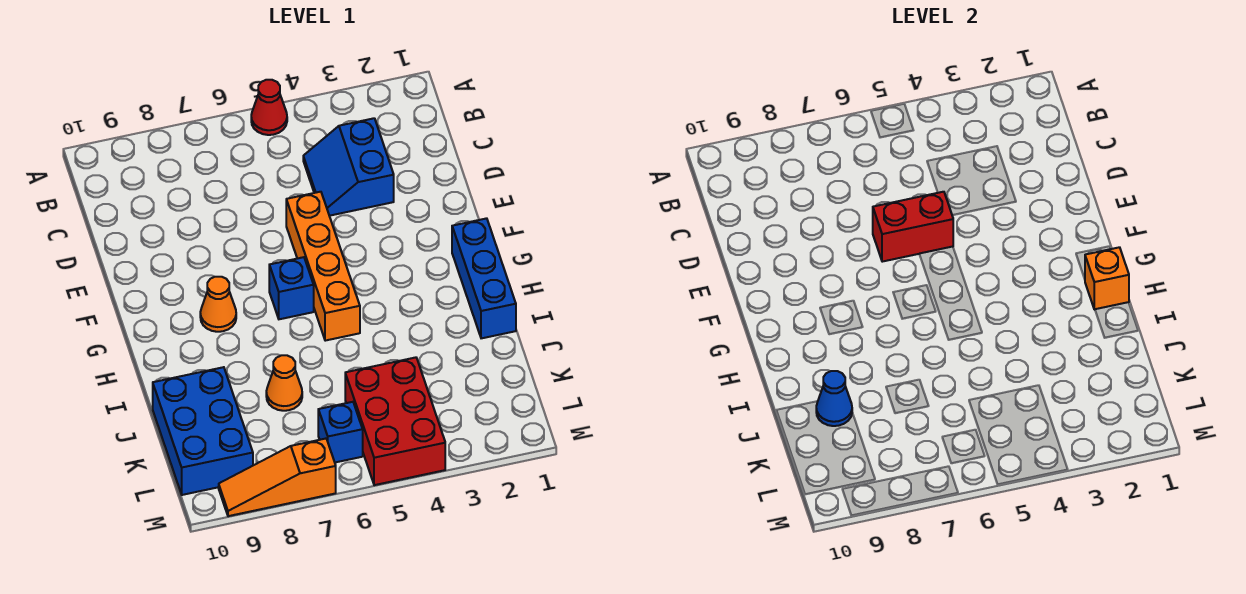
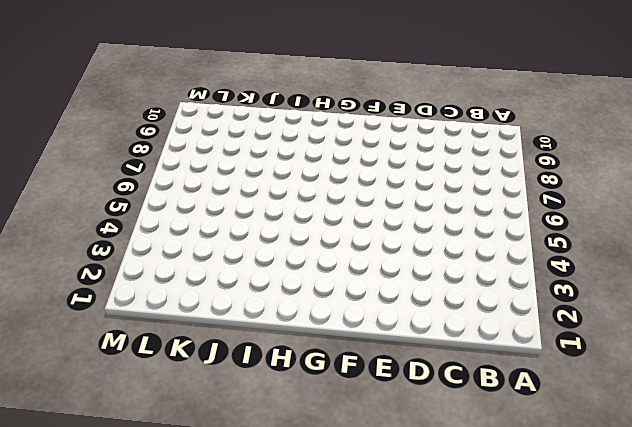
none -> red 1x1 cone [251,80,287,135]
none -> blue 2x2 slope [303,118,394,216]
none -> orange 1x4 brick [286,192,360,341]

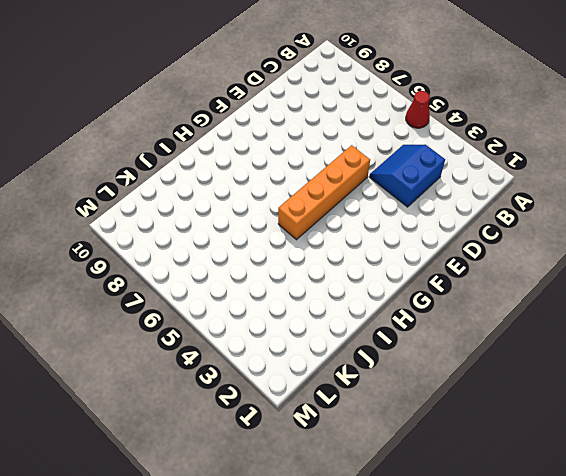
none -> blue 1x3 brick [452,218,516,338]
none -> blue 1x1 brick [269,257,314,319]
none -> orange 1x1 cone [200,277,236,332]

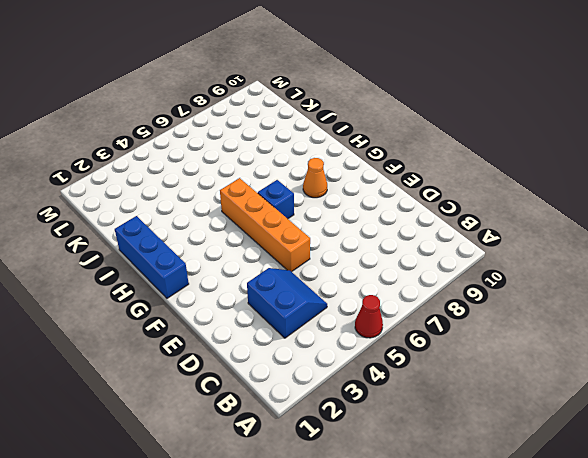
none -> orange 1x1 cone [266,355,302,411]
none -> blue 2x3 brick [153,367,253,495]
none -> red 2x3 brick [345,357,445,485]

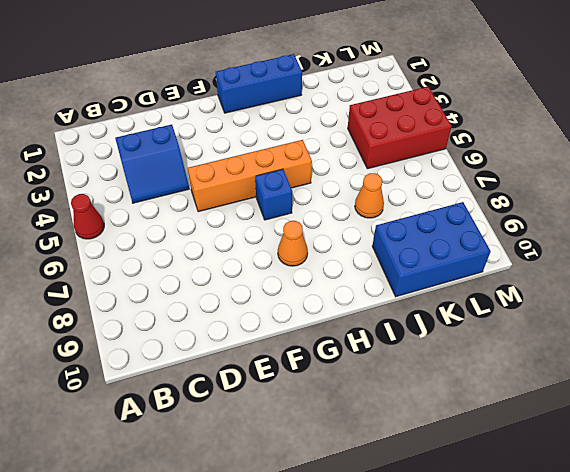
none -> blue 1x1 brick [318,402,363,462]
none -> orange 1x3 slope [219,439,336,516]
none -> red 1x2 brick [873,192,953,262]

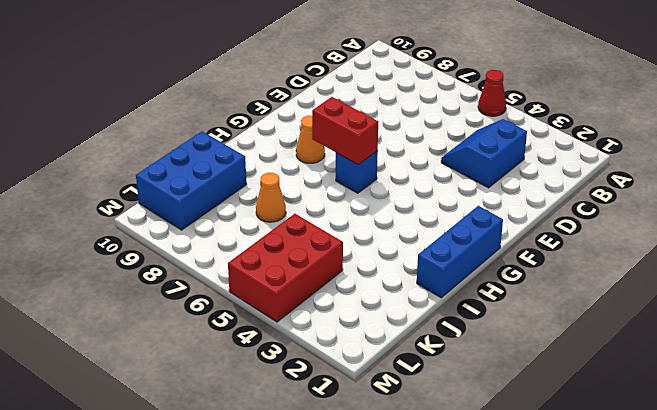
red 1x2 brick [312,97,378,165] -> red 1x2 brick moved to [873,192,953,262]
none -> orange 1x4 brick [286,192,360,341]
none -> blue 1x1 brick [318,402,363,462]
none -> orange 1x3 slope [219,439,336,516]

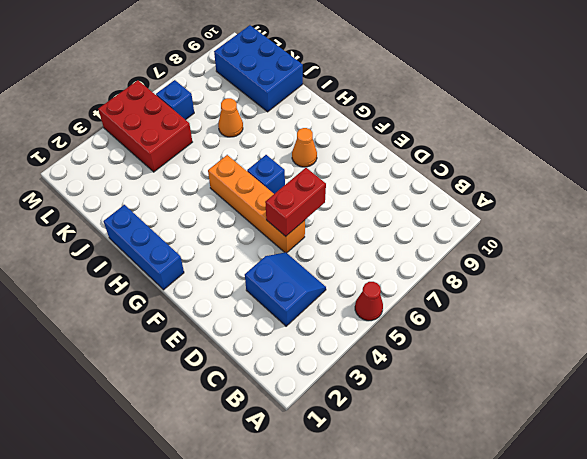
none -> orange 1x3 slope [219,439,336,516]
none -> orange 1x1 brick [1085,247,1129,310]
none -> blue 1x1 cone [816,371,852,426]

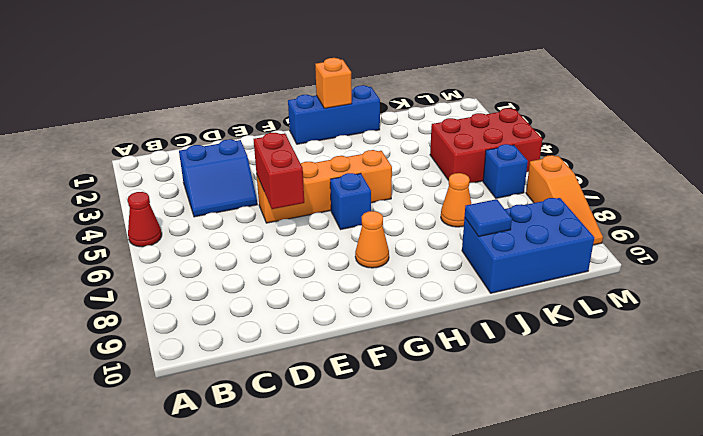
blue 1x1 tile [465,199,512,237] -> blue 1x1 cone [816,371,852,426]

